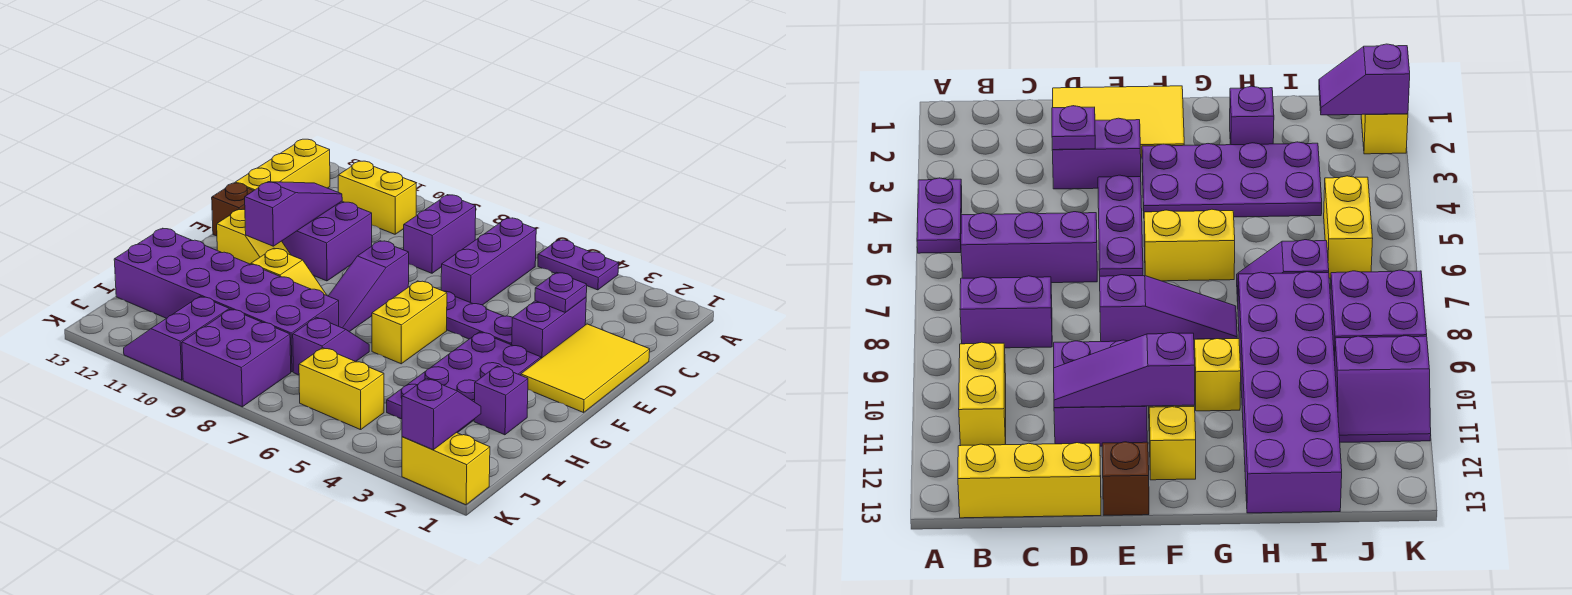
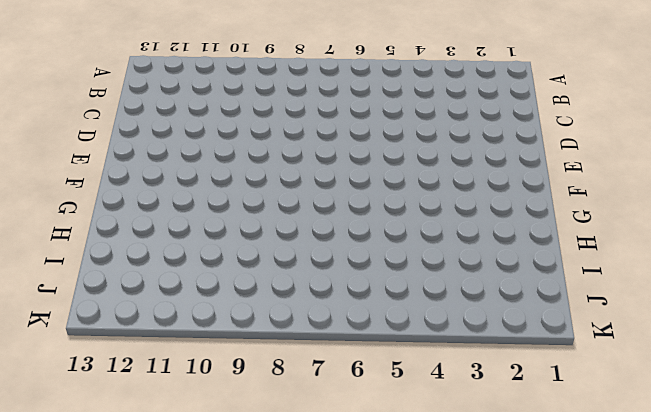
none -> purple 1x2 plate [538,240,619,290]
none -> purple 1x3 brick [441,218,536,305]
none -> purple 1x2 brick [404,195,476,273]

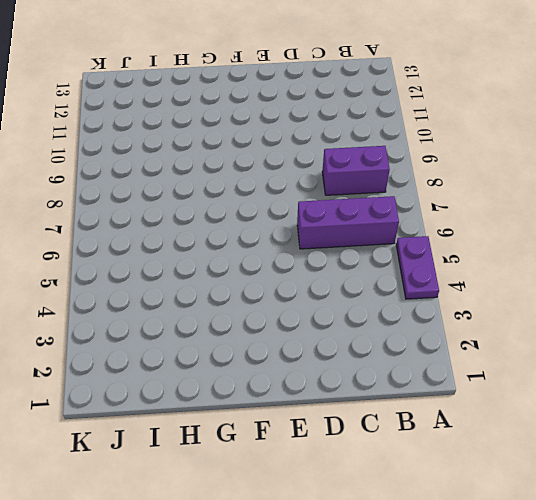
none -> yellow 1x2 brick [338,161,416,234]
none -> yellow 1x3 brick [235,139,330,190]
none -> yellow 2x3 tile [521,324,650,412]

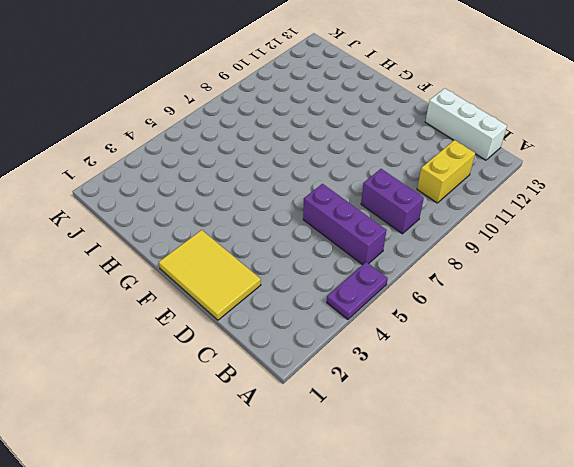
white 1x3 brick [425,88,507,160] -> yellow 1x3 brick [235,139,330,190]
none -> purple 1x2 brick [512,297,586,358]
none -> purple 2x2 brick [282,201,372,281]
none -> purple 1x3 plate [445,291,513,345]

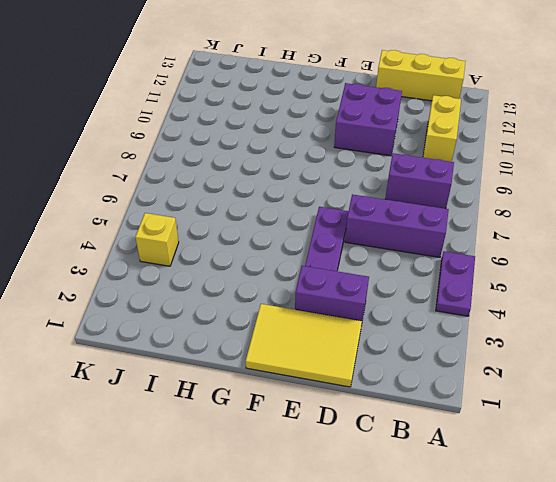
yellow 1x1 brick [135,213,179,266] -> none
none -> purple 1x3 slope [328,241,409,332]
none -> brown 1x1 brick [212,183,254,236]
none -> purple 2x4 plate [387,332,541,433]

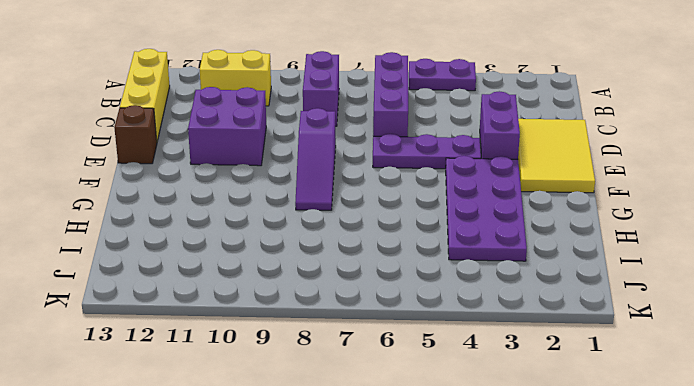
none -> yellow 1x2 brick [372,281,447,364]
none -> yellow 1x2 slope [217,209,291,264]
none -> yellow 1x2 slope [251,248,327,296]

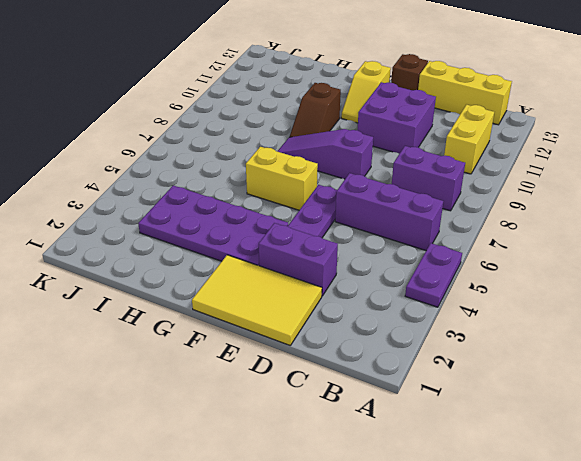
brown 1x2 slope [290,83,341,137] -> yellow 1x2 slope [251,248,327,296]
none -> purple 1x1 brick [474,366,528,435]
none -> purple 1x2 slope [293,317,369,375]
none -> purple 2x6 brick [114,228,339,372]

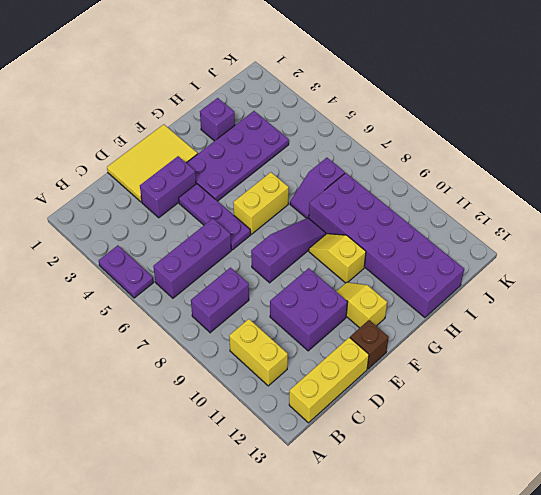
none -> yellow 1x2 brick [299,348,384,430]
none -> purple 2x2 brick [182,309,291,407]
none -> purple 2x2 slope [124,296,229,380]

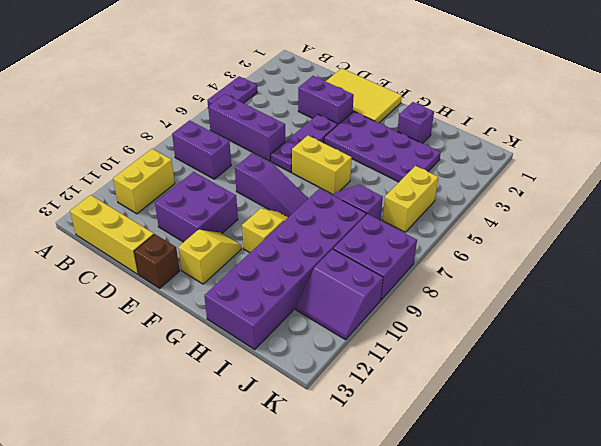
none -> yellow 1x2 brick [402,433,490,505]
none -> purple 1x1 plate [535,272,587,312]
none -> purple 1x3 slope [245,182,342,246]

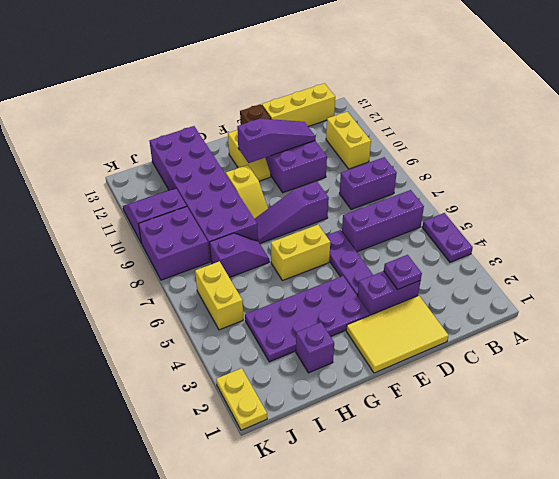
yellow 1x2 plate [216,368,267,430] -> yellow 1x2 brick [402,433,490,505]
none -> purple 1x2 slope [402,378,481,450]

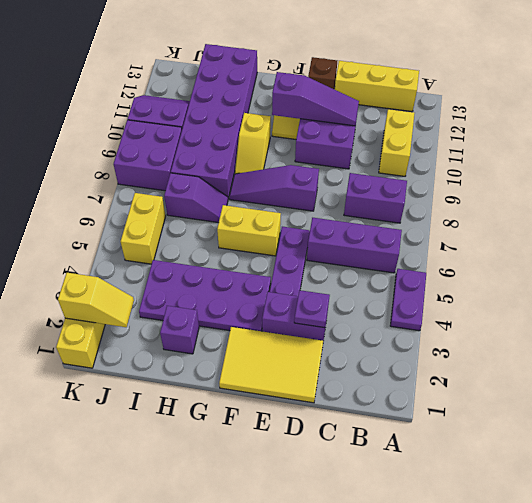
yellow 1x2 slope [58,273,134,327] -> purple 1x2 slope [402,378,481,450]

